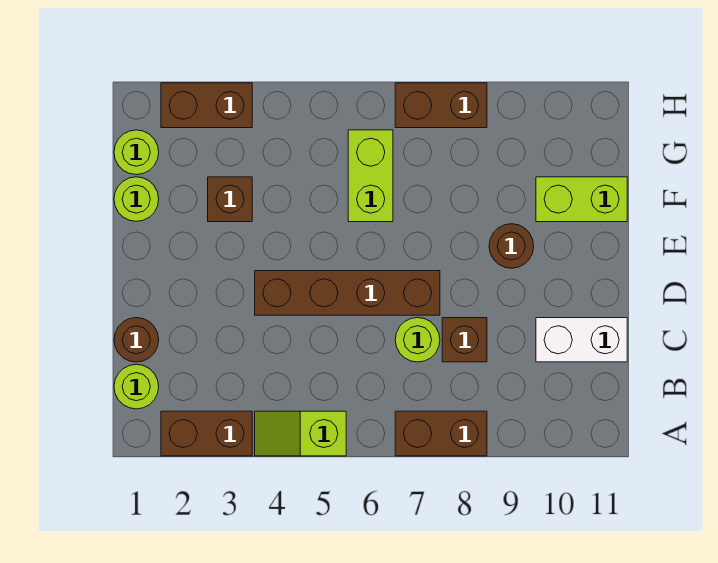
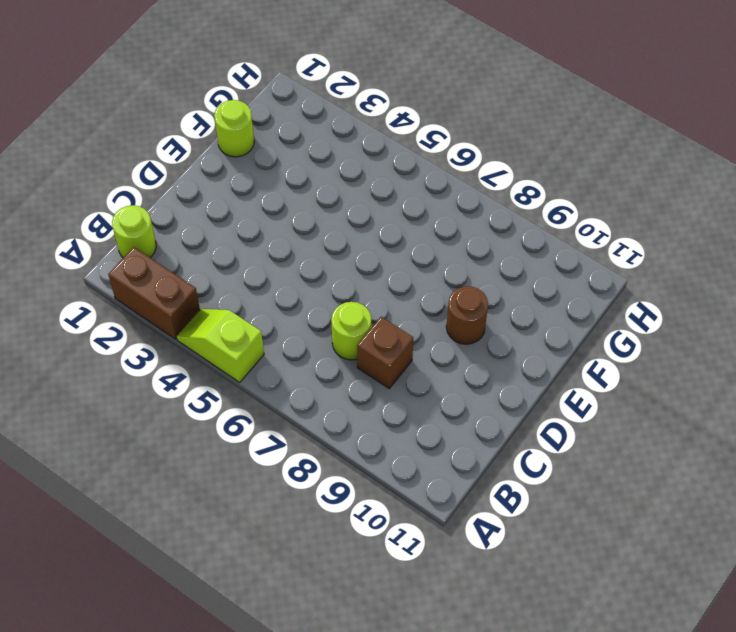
none -> brown 1x2 brick [395,411,487,456]
none -> brown 1x1 round brick [114,318,159,362]
none -> white 1x2 brick [536,318,627,362]

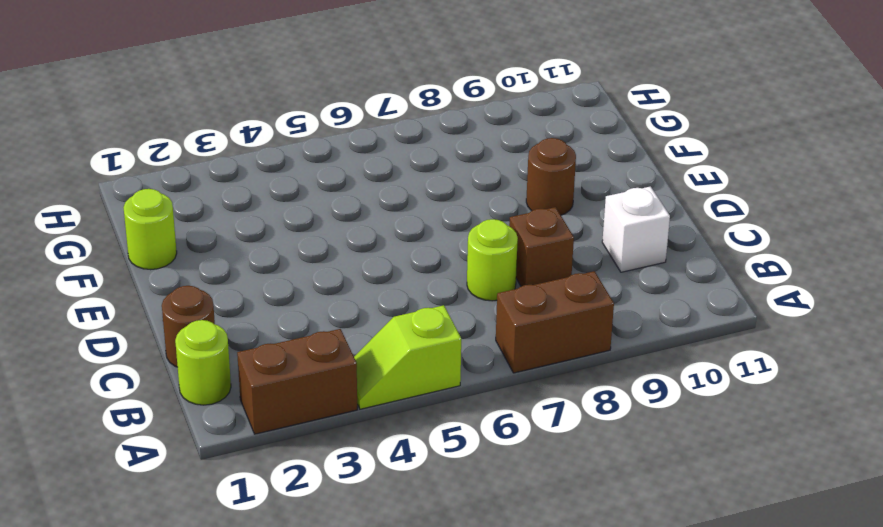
white 1x1 brick [602,187,670,272] -> white 1x2 brick [536,318,627,362]
none -> brown 1x4 brick [255,271,440,315]
none -> brown 1x1 brick [208,177,252,222]
none -> lime 1x2 brick [348,130,393,222]

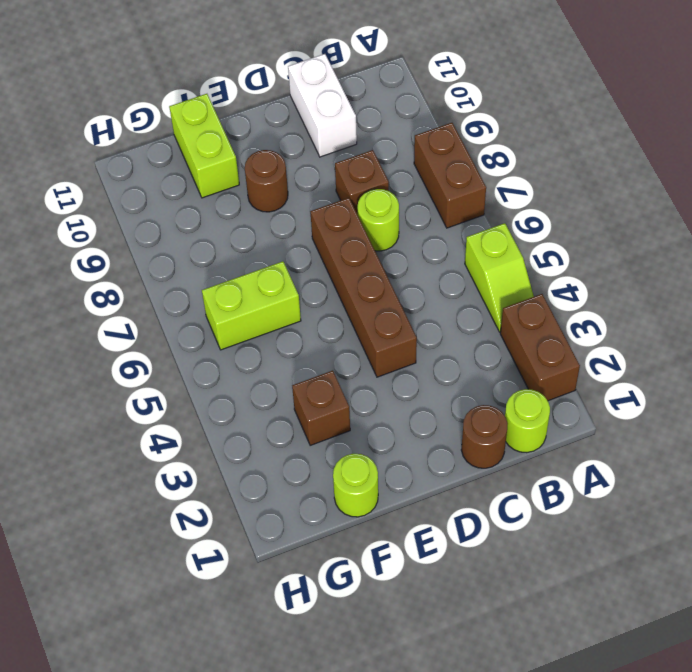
none -> lime 1x1 round brick [114,130,159,175]
none -> brown 1x2 brick [161,83,252,128]
none -> brown 1x2 brick [395,83,487,128]

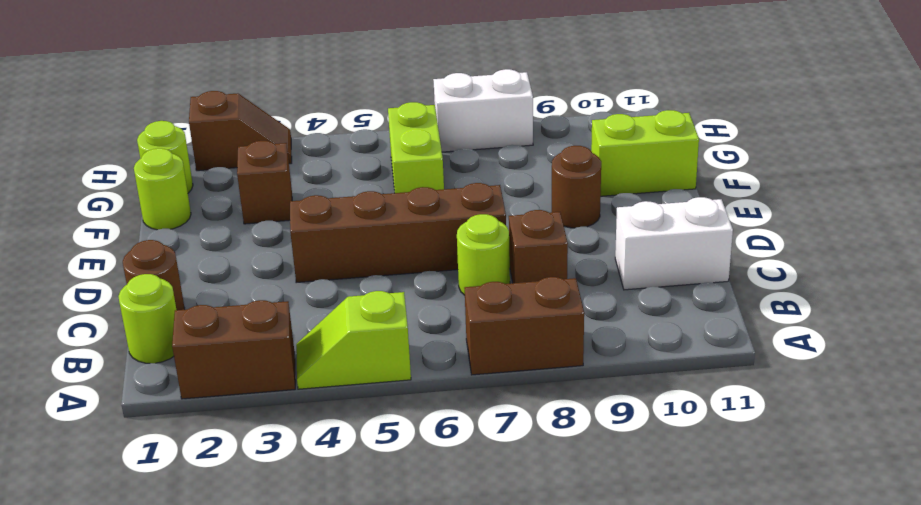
brown 1x2 slope [189,91,292,171] -> brown 1x2 brick [161,83,252,128]
white 1x2 brick [433,69,533,152] -> brown 1x2 brick [395,83,487,128]

